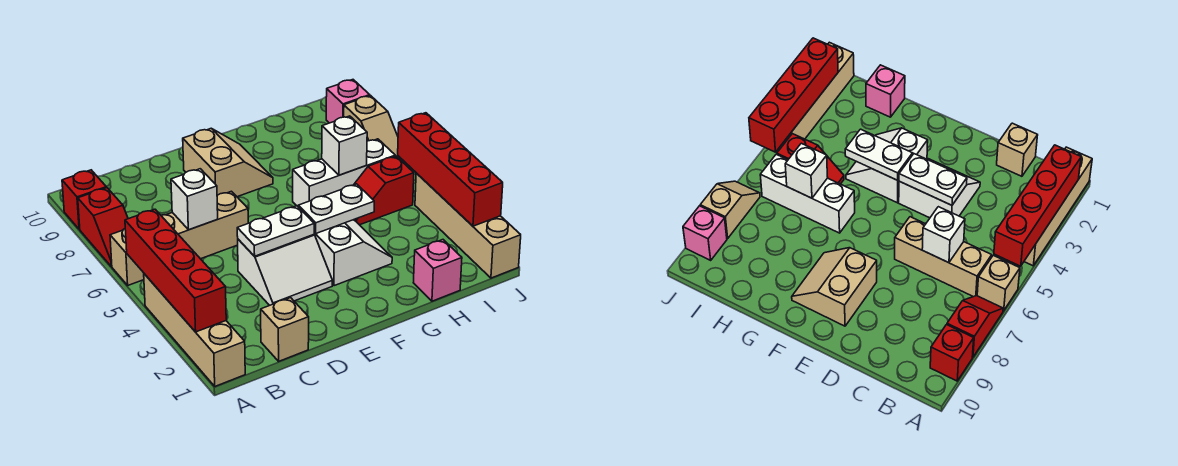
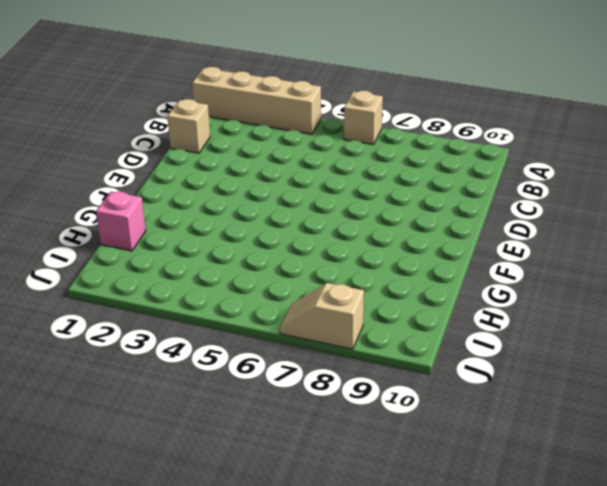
none -> red 1x2 slope [78,188,128,266]
none -> red 1x1 brick [62,170,106,229]
none -> tan 1x3 brick [161,191,248,259]

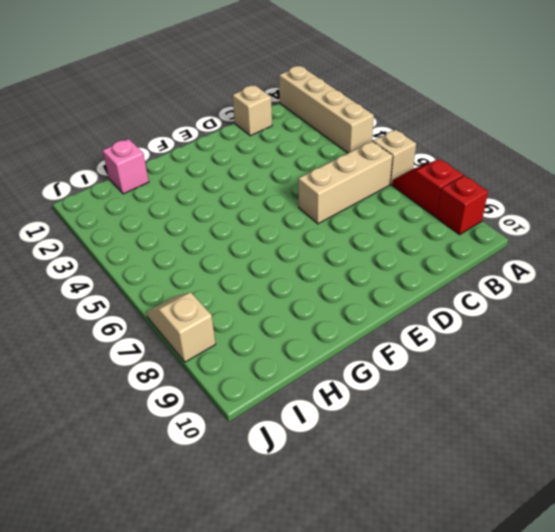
none -> white 2x2 slope [238,235,333,305]
none -> tan 2x2 slope [183,128,273,197]
none -> white 2x2 slope [314,220,392,286]

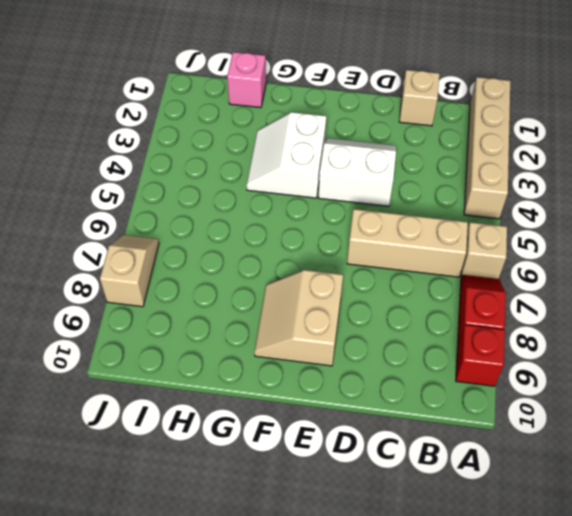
none -> white 1x3 brick [293,139,395,206]
none -> red 1x2 slope [354,156,414,225]
none -> tan 1x4 brick [415,173,521,278]

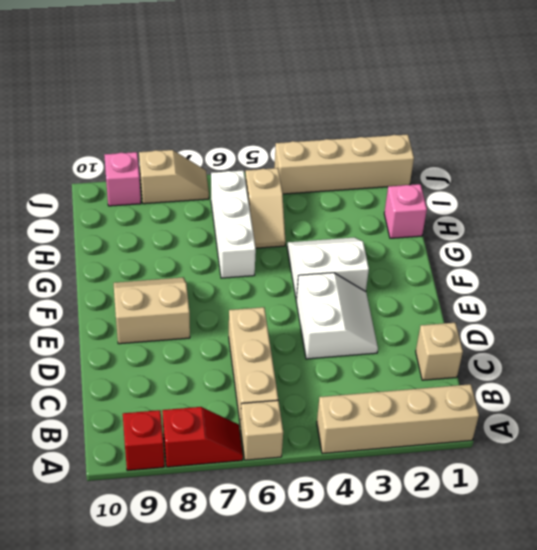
tan 1x2 slope [245,168,286,248] -> red 1x2 slope [354,156,414,225]
none -> red 1x4 brick [125,209,226,332]
none -> white 1x1 brick [171,169,218,230]
none -> white 1x2 plate [237,206,314,256]

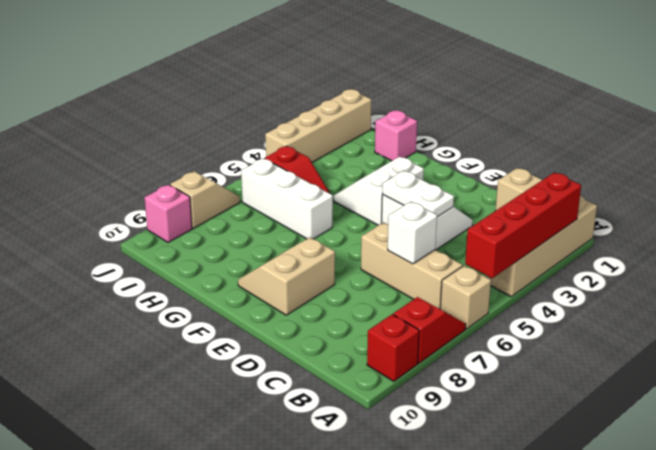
none -> white 1x2 plate [298,184,374,233]
none -> white 1x1 brick [322,116,367,175]
none -> red 1x4 brick [398,113,503,226]

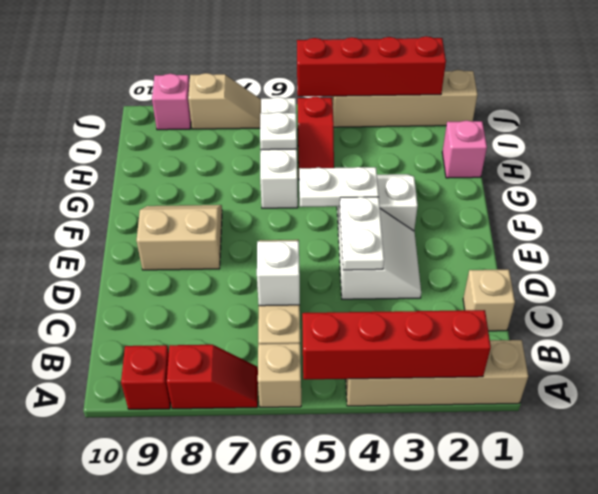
white 1x2 plate [299,167,379,207] -> white 1x2 plate turned to [298,184,374,233]
white 1x1 plate [260,112,297,150] -> white 1x1 brick [322,116,367,175]

